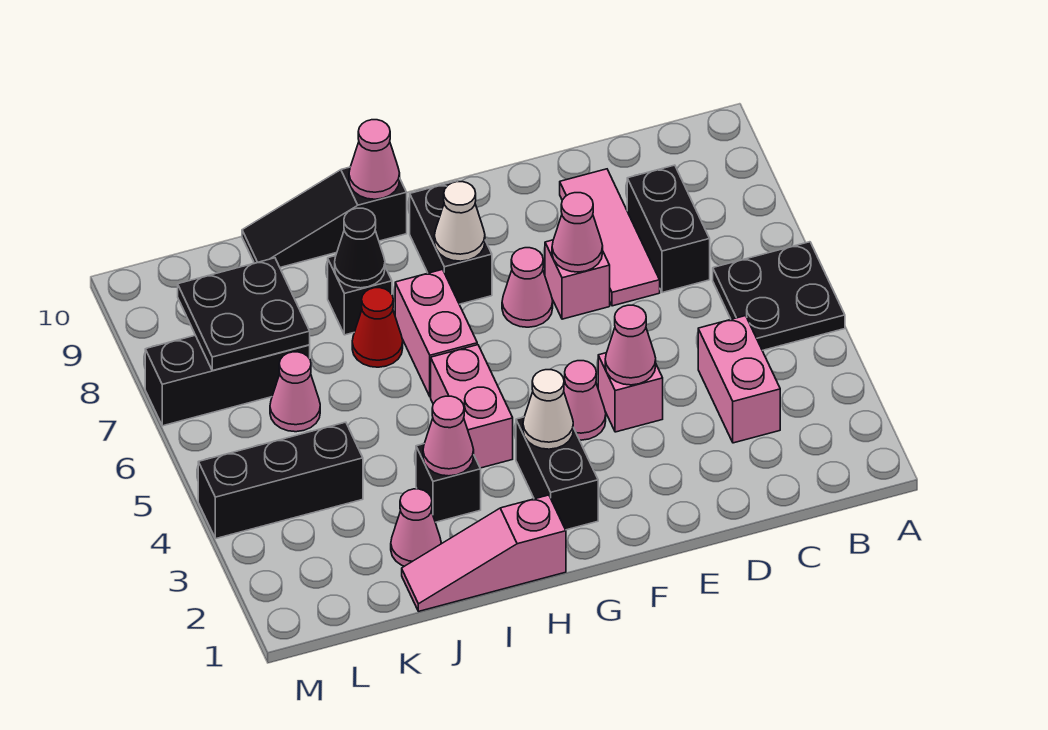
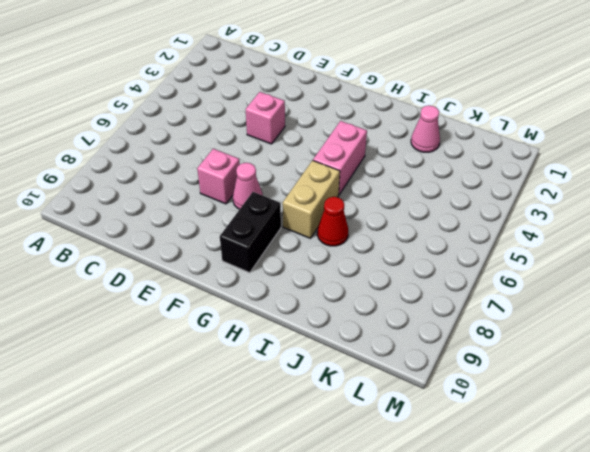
tan 1x2 brick [283,160,340,238] -> pink 1x2 brick [395,269,477,397]
none -> black 2x2 plate [713,242,845,351]
none -> pink 1x2 brick [698,316,780,443]
none -> black 1x2 brick [627,165,710,293]

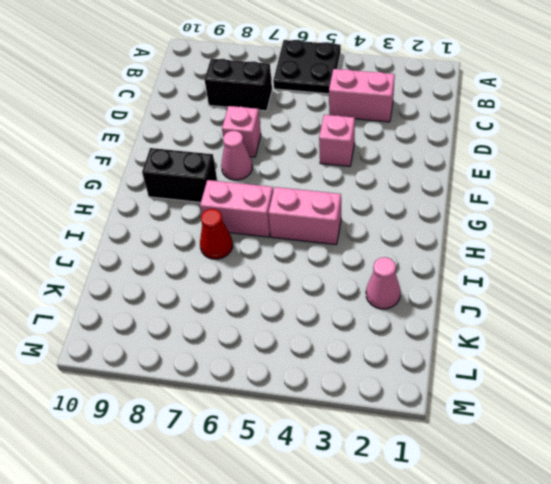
none -> pink 1x3 tile [560,169,660,306]
none -> pink 1x1 cone [564,361,606,440]
none -> black 1x2 brick [516,417,598,530]

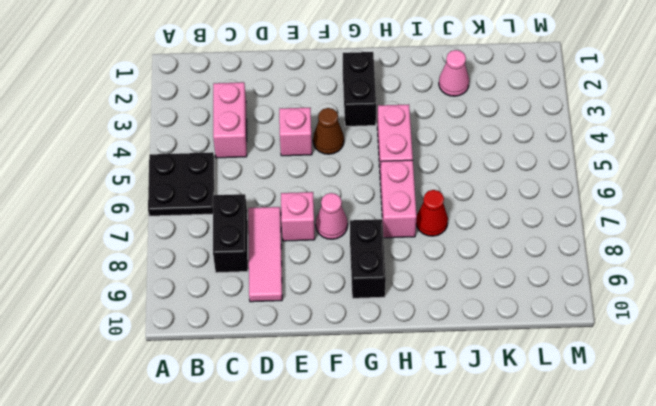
brown 1x1 cone [313,108,344,154] -> pink 1x1 cone [564,361,606,440]
none -> pink 1x3 slope [402,495,566,611]
none -> black 1x3 slope [242,167,407,267]
none -> black 1x1 brick [416,444,481,522]

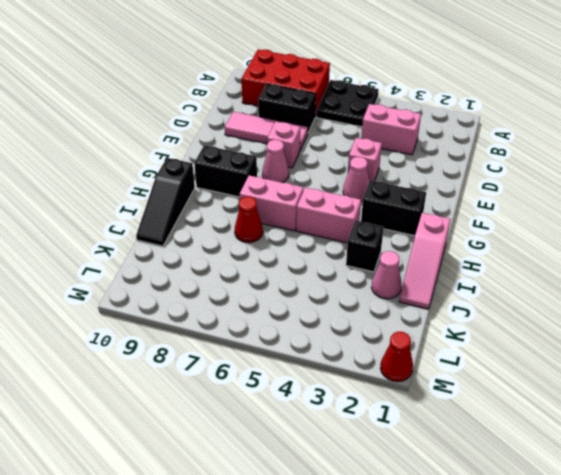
red 2x3 brick [242,50,330,117] -> none
red 1x1 cone [380,332,413,382] -> none
none -> black 1x1 brick [328,256,392,335]
none -> black 1x3 brick [198,422,363,539]
none -> pink 1x1 cone [270,352,320,432]

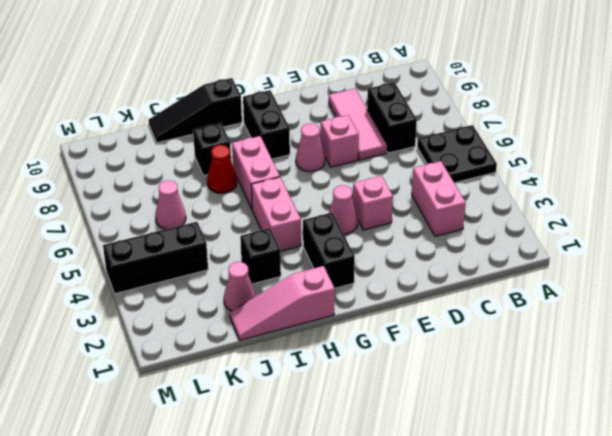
none -> black 1x3 brick [145,335,310,426]
none -> pink 1x1 cone [605,305,656,385]
none -> pink 1x1 cone [552,193,603,272]

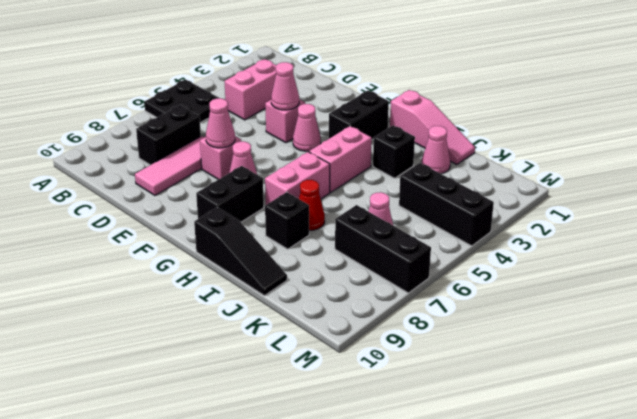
none -> white 1x1 cone [523,370,573,449]
none -> white 1x1 cone [434,182,485,261]
none -> pink 1x1 cone [349,120,400,199]

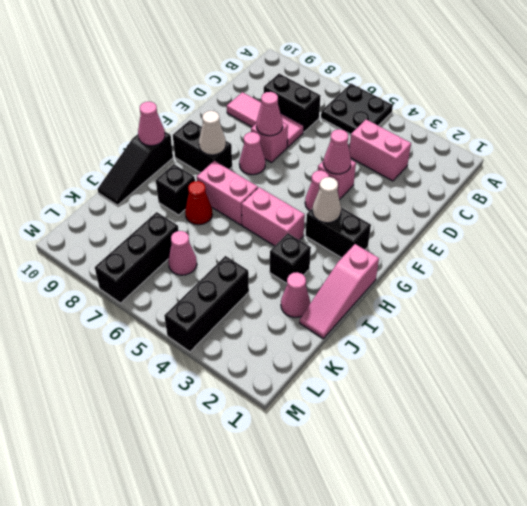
none -> pink 1x1 cone [423,396,474,476]
none -> black 1x1 cone [335,208,385,288]
none -> black 2x2 plate [178,258,310,371]

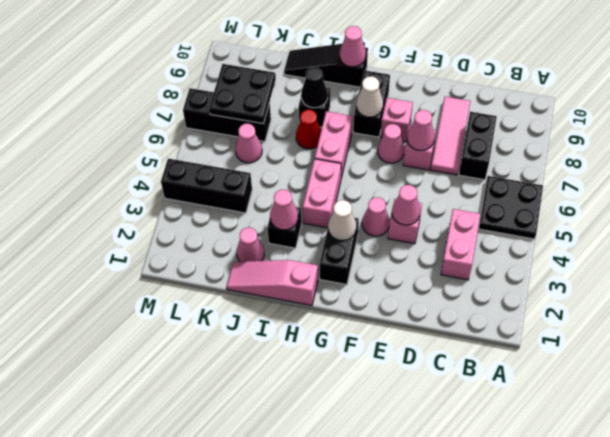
pink 1x1 brick [381,98,413,142] -> none

